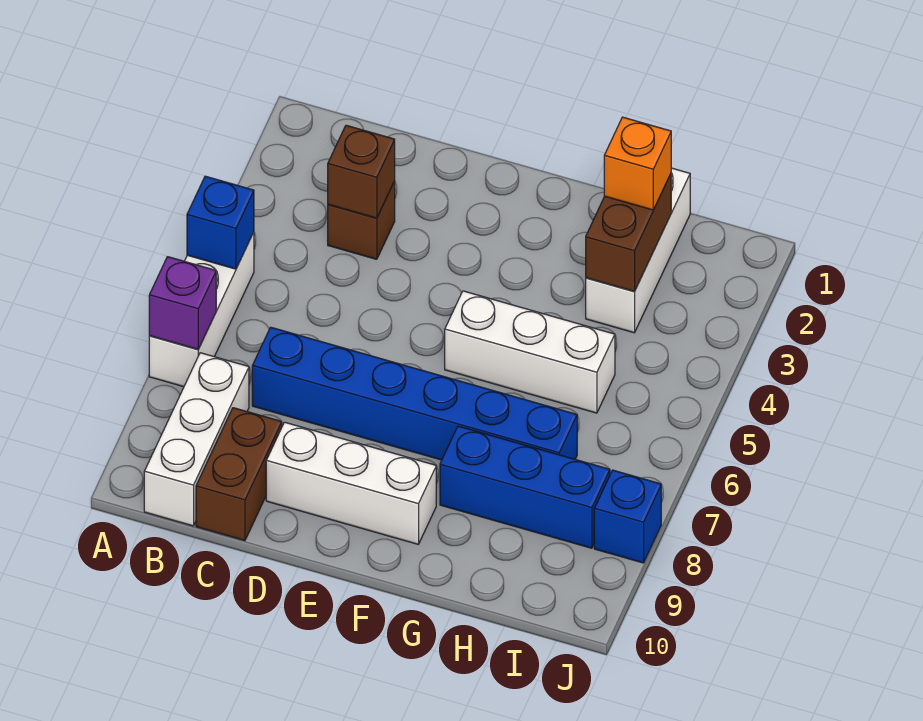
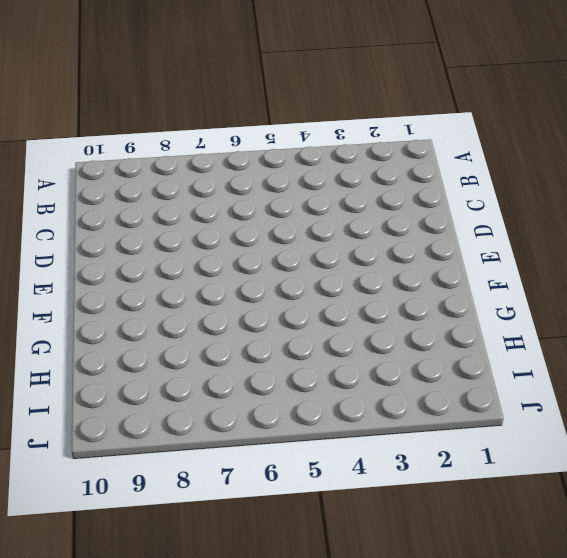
none -> white 1x3 brick [149,232,254,387]
none -> white 1x3 brick [144,353,249,526]
none -> brown 1x1 brick [328,181,395,259]

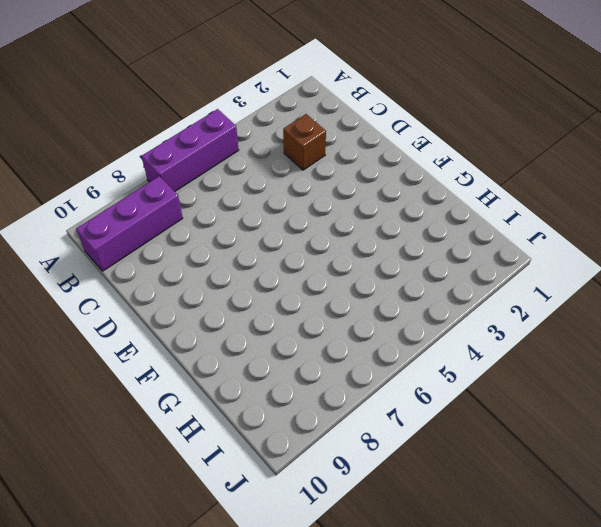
purple 1x3 brick [142,109,239,192] -> white 1x3 brick [149,232,254,387]
purple 1x3 brick [76,176,183,271] -> white 1x3 brick [144,353,249,526]
none -> blue 1x6 brick [252,327,577,460]
none -> brown 1x2 brick [196,408,282,541]
none -> white 1x3 brick [266,422,436,544]

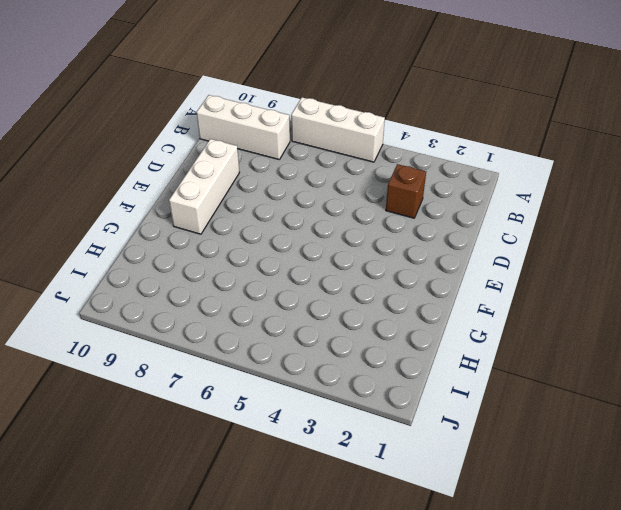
none -> blue 1x6 brick [252,327,577,460]
none -> brown 1x2 brick [196,408,282,541]
none -> white 1x3 brick [445,291,615,413]

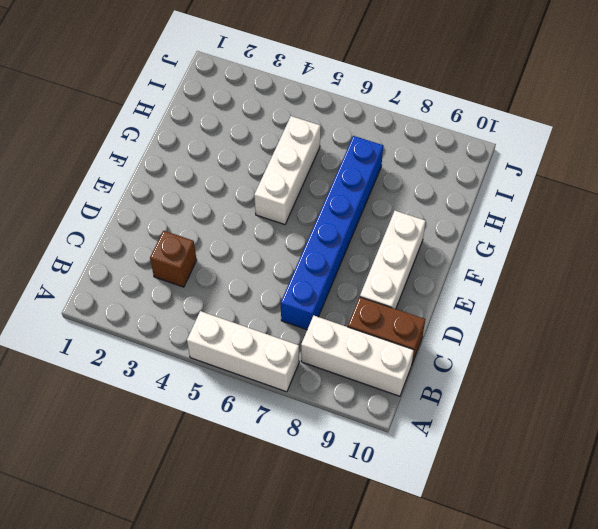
none -> blue 1x3 brick [440,426,610,548]
none -> white 1x3 brick [586,168,690,333]
none -> blue 1x1 brick [594,470,661,563]

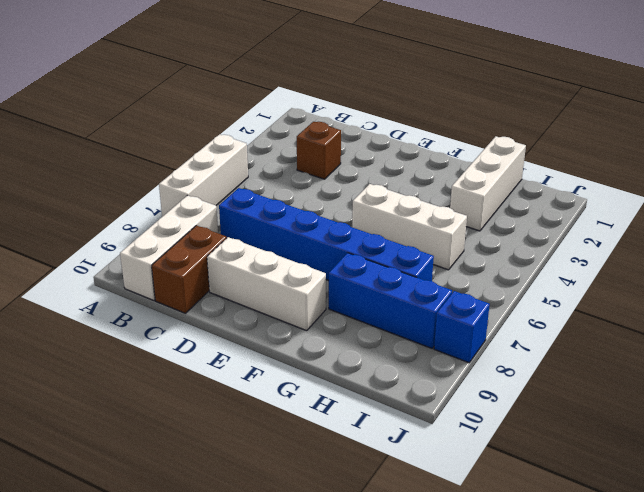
none -> blue 1x1 brick [187,176,254,269]
none -> purple 1x1 brick [149,257,216,349]
none -> brown 1x1 brick [328,125,395,218]

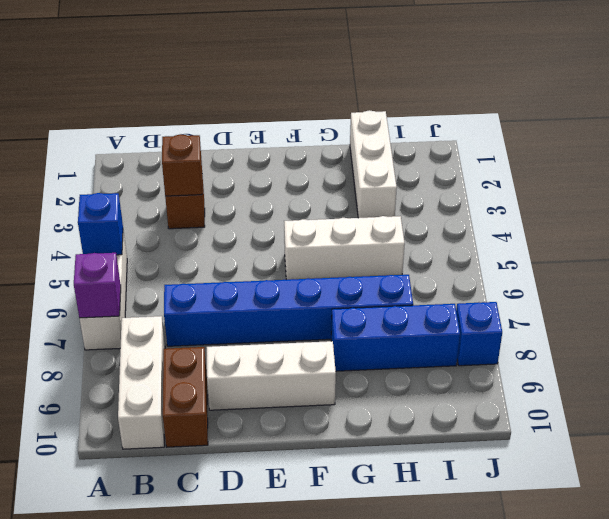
none -> brown 1x2 brick [586,174,671,291]
none -> orange 1x1 brick [604,117,671,210]

